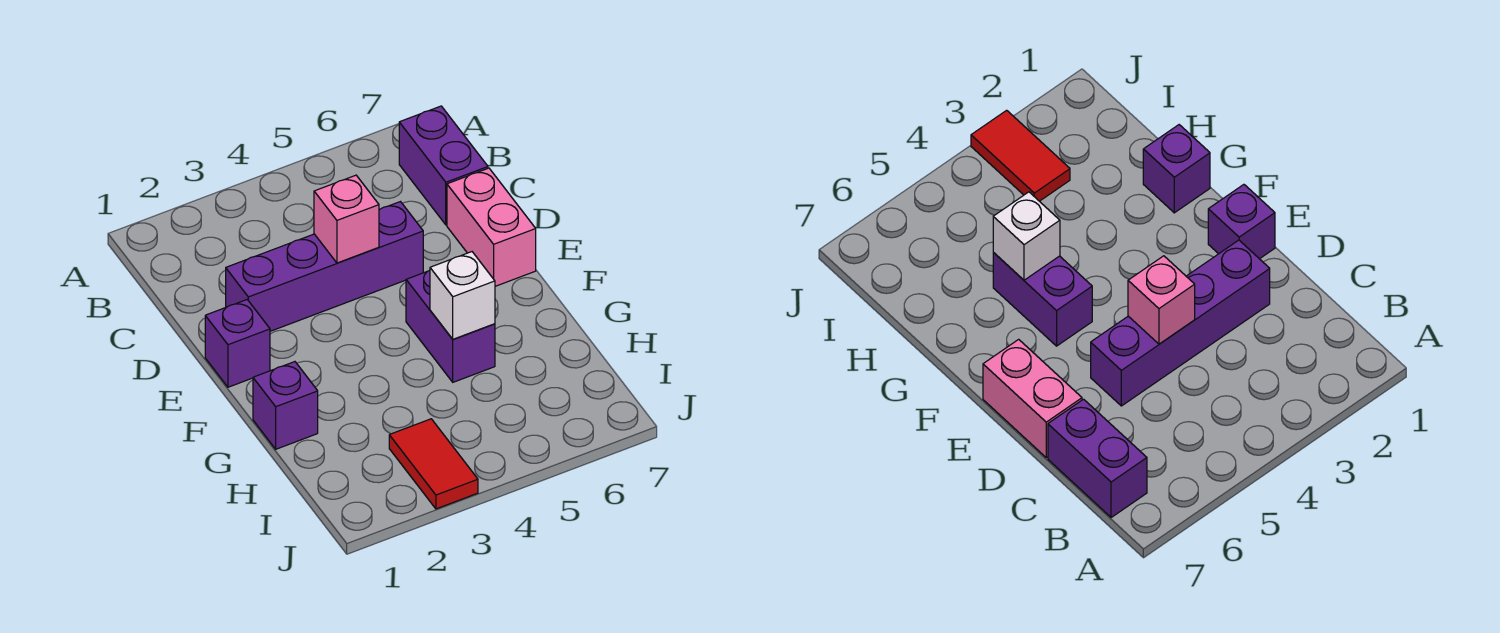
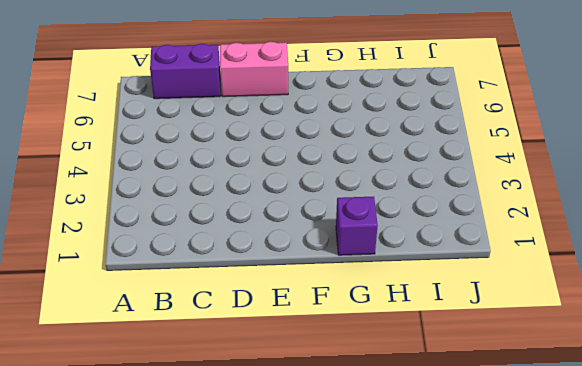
none -> purple 1x4 brick [226,202,423,331]
none -> purple 1x1 brick [205,300,270,387]

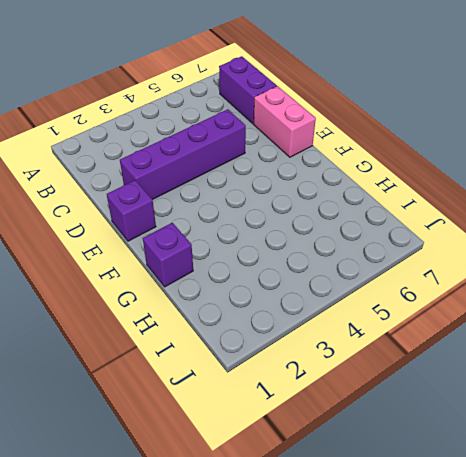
none -> purple 1x2 brick [406,270,495,382]
none -> red 1x2 tile [389,419,478,509]

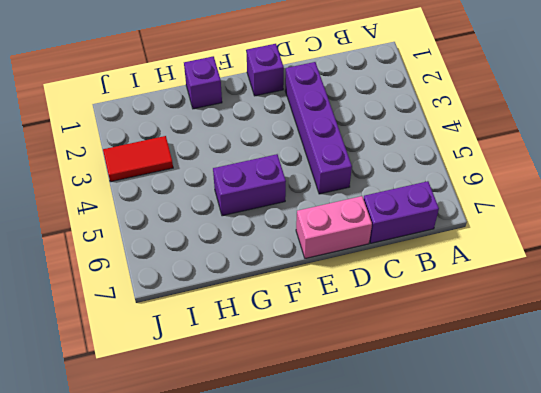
none -> pink 1x1 brick [314,175,379,263]
none -> white 1x1 brick [430,252,495,339]

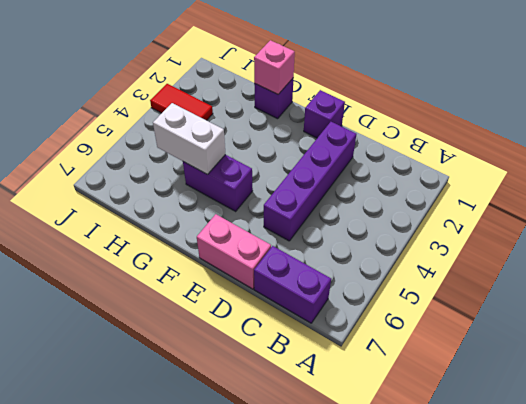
pink 1x1 brick [254,40,295,94] -> pink 1x1 brick moved to [314,175,379,263]
white 1x2 brick [153,103,225,175] -> white 1x1 brick [430,252,495,339]

